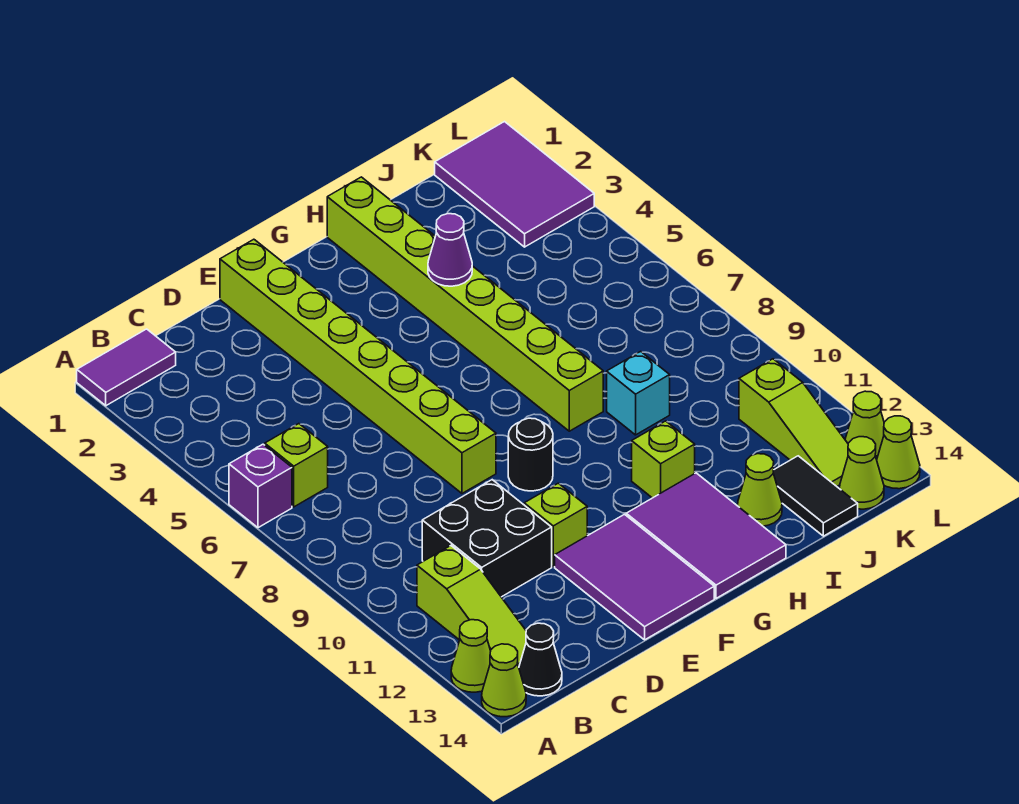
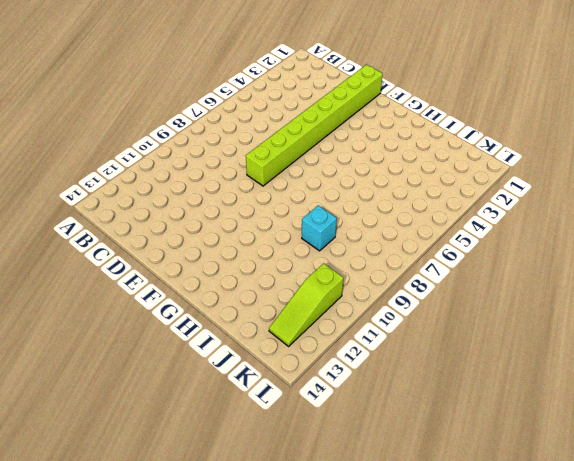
none -> purple 1x2 tile [77,329,176,406]
none -> purple 1x1 brick [229,444,292,528]
none -> lime 1x1 cone [451,620,491,692]

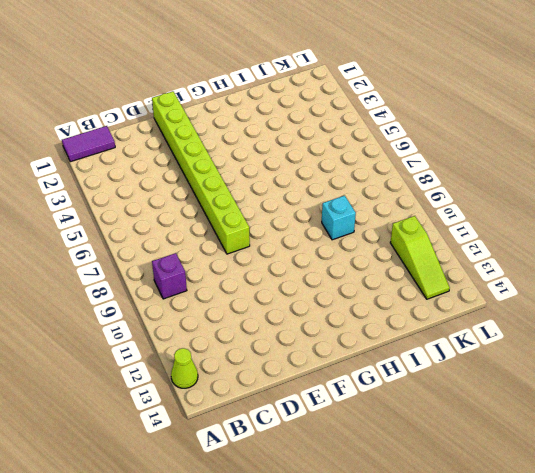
purple 1x1 brick [152,253,187,299] -> purple 1x1 brick moved to [229,444,292,528]
none -> lime 1x1 cone [482,644,526,717]
none -> lime 1x1 brick [265,424,328,507]
none -> lime 1x3 slope [417,546,526,667]

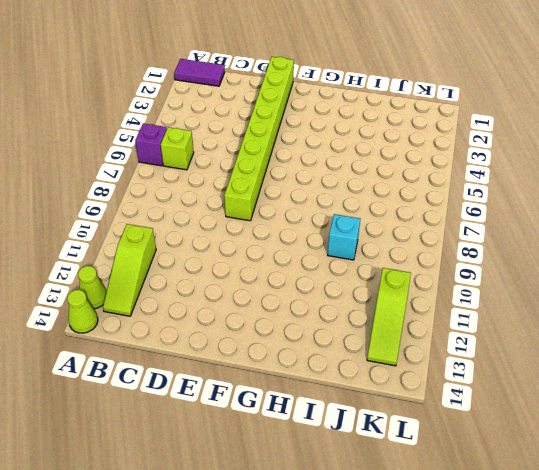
none -> black 1x1 cone [519,623,562,696]
none -> black 2x2 brick [422,480,552,597]
none -> lime 1x1 brick [524,483,587,567]

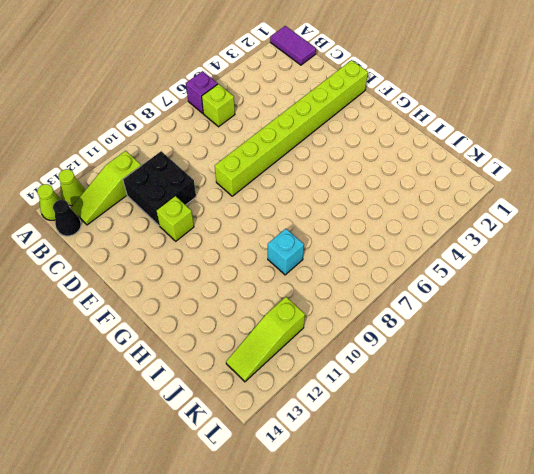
none -> purple 2x3 tile [555,514,714,640]
none -> black 1x1 round brick [508,418,553,491]
none -> purple 2x3 tile [626,473,786,598]

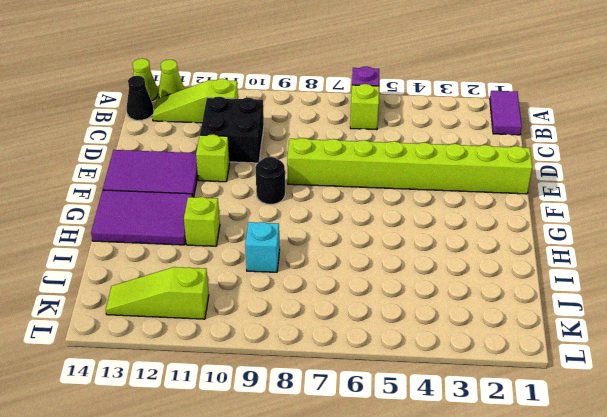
none -> lime 1x8 brick [327,177,603,431]
none -> lime 1x1 cone [738,454,782,526]
none -> black 1x2 tile [773,456,858,536]

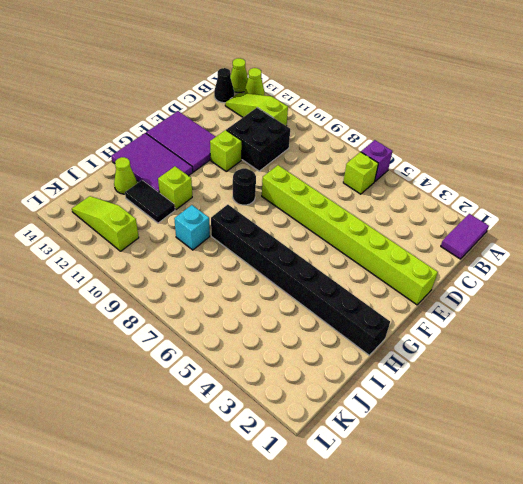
black 1x8 brick [211,205,390,355] -> lime 1x8 brick [327,177,603,431]
black 1x2 tile [125,180,175,223] -> black 1x2 tile moved to [773,456,858,536]
none -> purple 2x3 tile [435,122,594,247]
none -> lime 1x1 cone [840,437,884,509]
none -> lime 1x1 cone [845,391,884,460]

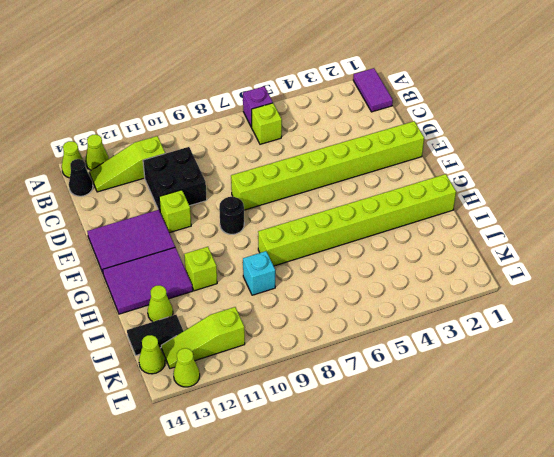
none -> purple 2x3 tile [435,122,594,247]
none -> lime 1x1 cone [877,416,920,489]
none -> purple 1x1 cone [428,214,472,286]

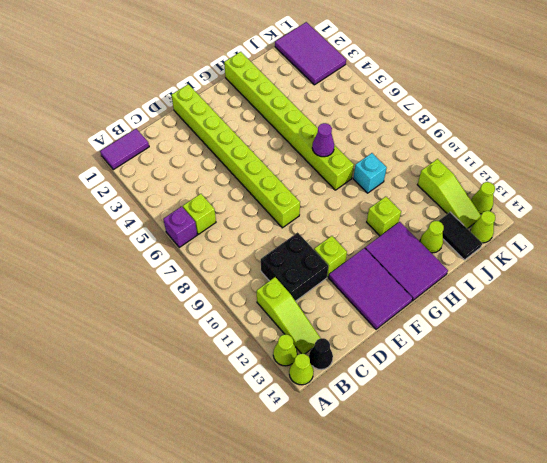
purple 1x1 cone [312,123,334,157] -> purple 1x1 cone moved to [428,214,472,286]
none -> black 1x1 round brick [508,418,553,491]
none -> lime 1x1 cone [877,416,920,489]

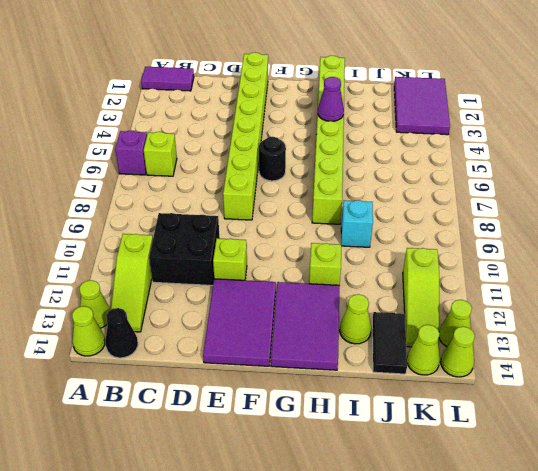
black 1x1 round brick [259,137,286,181] -> black 1x1 round brick moved to [508,418,553,491]

